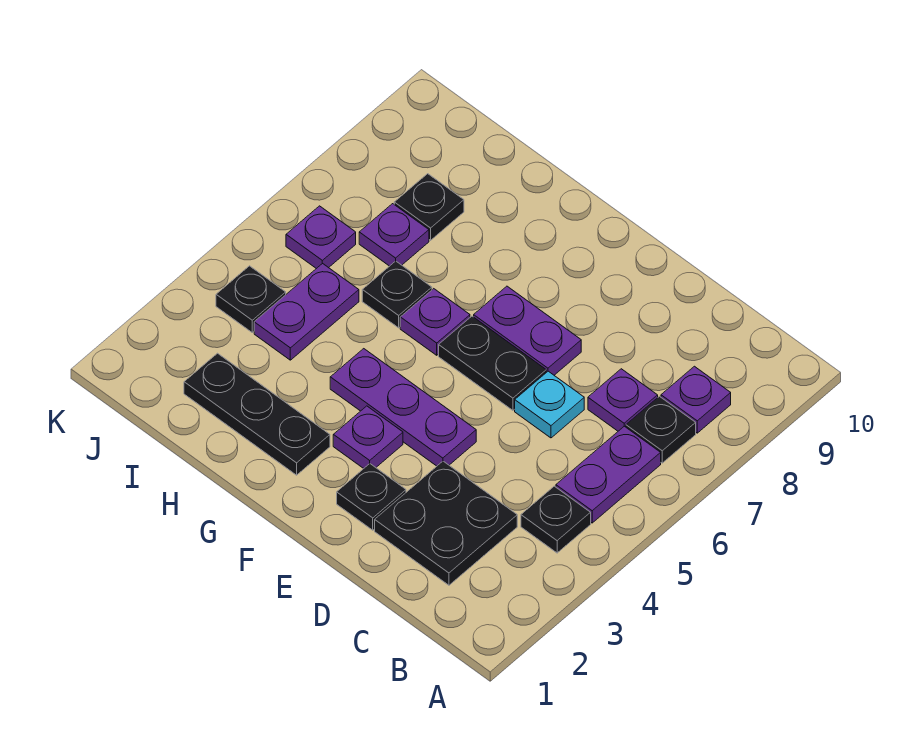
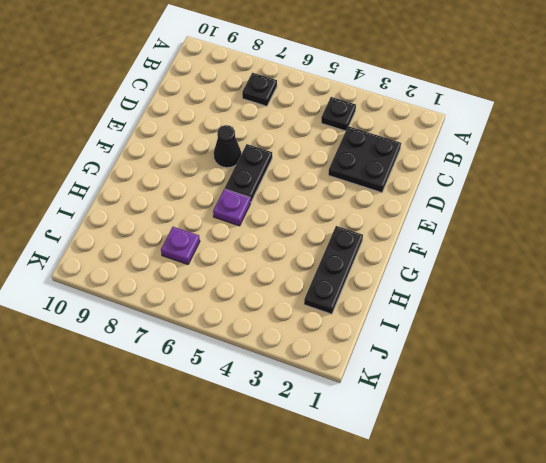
black 1x1 cone [214,125,241,168] -> purple 1x2 plate [474,286,581,375]
none -> purple 1x2 plate [556,426,661,523]
none -> purple 1x1 plate [661,366,731,433]
none -> purple 1x1 plate [588,369,658,431]

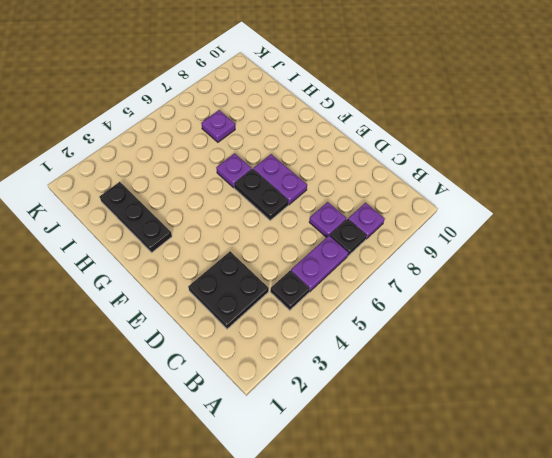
none -> cyan 1x1 plate [515,371,584,438]
none -> black 1x1 plate [337,464,406,530]
none -> purple 1x3 plate [330,349,476,466]

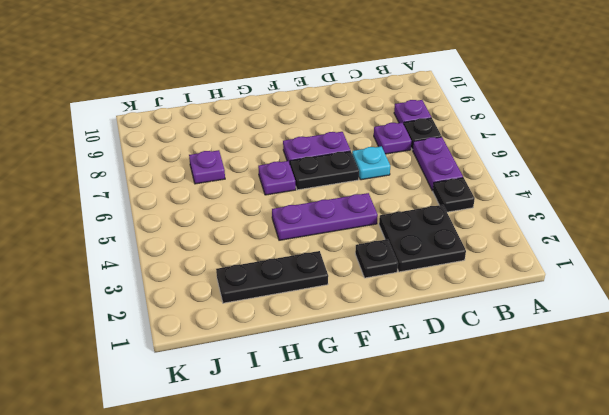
none -> purple 1x1 plate [333,406,403,469]
none -> black 1x1 plate [362,261,432,328]
none -> purple 1x2 plate [254,263,359,360]

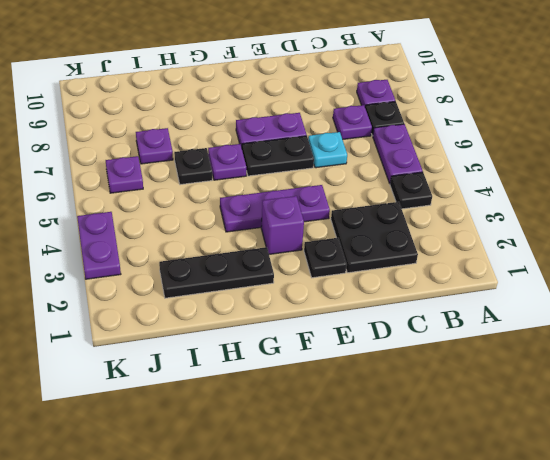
purple 1x1 brick [261,196,304,254] -> purple 1x1 plate [333,406,403,469]
purple 1x2 plate [77,212,121,279] -> purple 1x2 plate moved to [254,263,359,360]
none -> black 1x1 plate [394,174,464,240]
none -> black 1x1 plate [216,266,286,332]

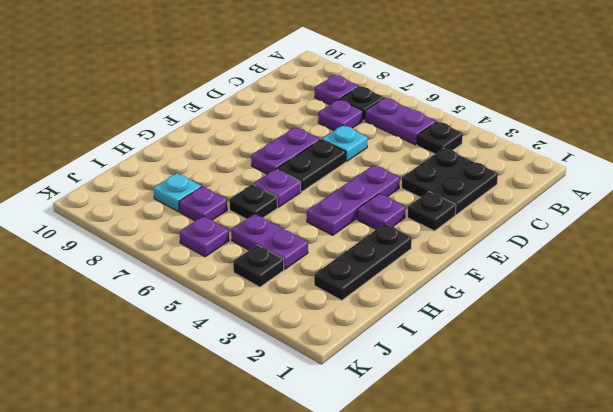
cyan 1x1 plate [154,173,201,211] -> black 1x1 plate [394,174,464,240]

